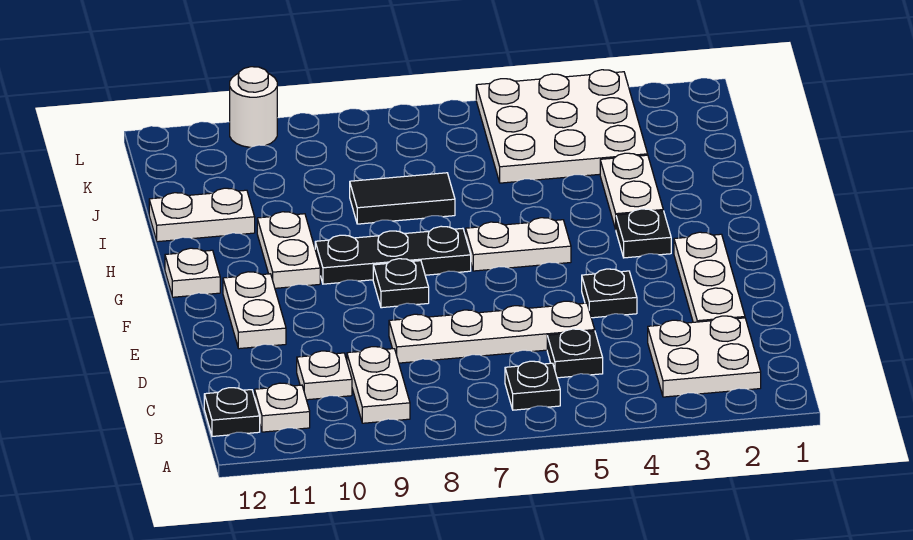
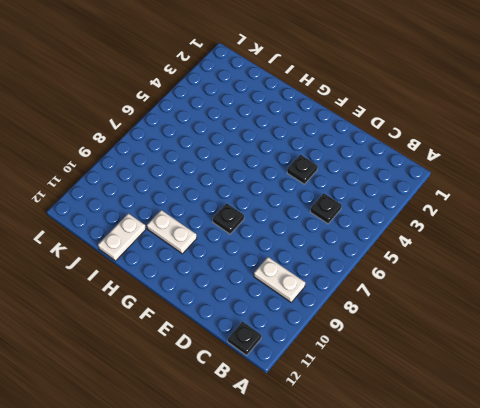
none -> white 2x2 plate [648,316,761,397]
none -> black 1x1 plate [505,361,560,410]
none -> white 1x1 plate [255,383,310,432]

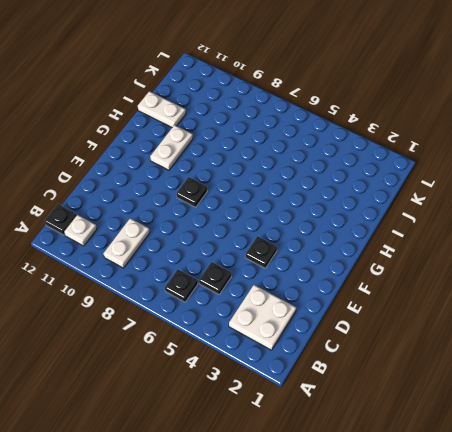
none -> white 1x1 plate [297,351,352,400]
none -> white 1x3 plate [674,232,745,322]
none -> white 1x4 plate [389,301,595,363]

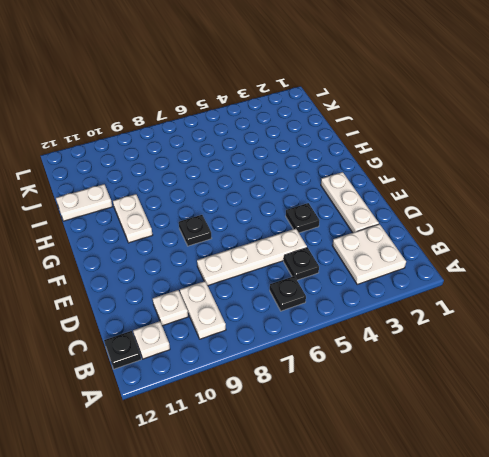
none -> white 1x2 plate [223,272,286,349]
none -> black 1x1 plate [616,209,671,258]
none -> white 1x2 plate [466,218,571,271]

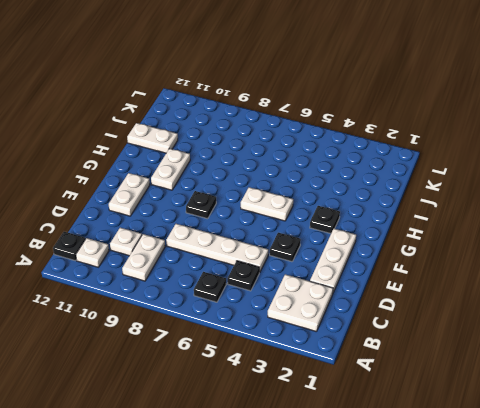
none -> black 1x3 plate [315,226,471,284]
none -> white 1x1 plate [165,248,220,297]
none -> white 1x2 plate [600,153,663,229]

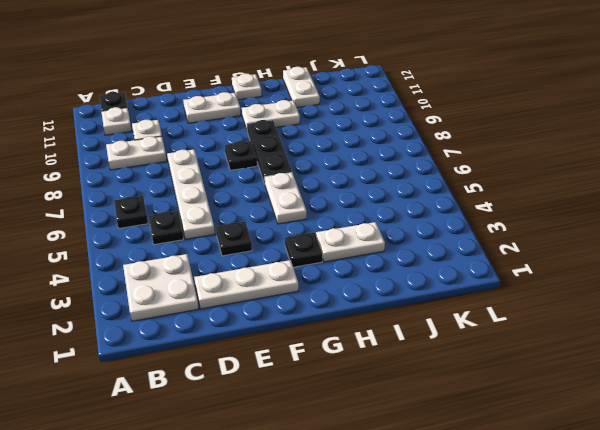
none -> black 1x2 tile [350,173,455,224]
none -> white 3x3 plate [476,70,648,183]
none -> white 1x1 round brick [230,67,277,147]

